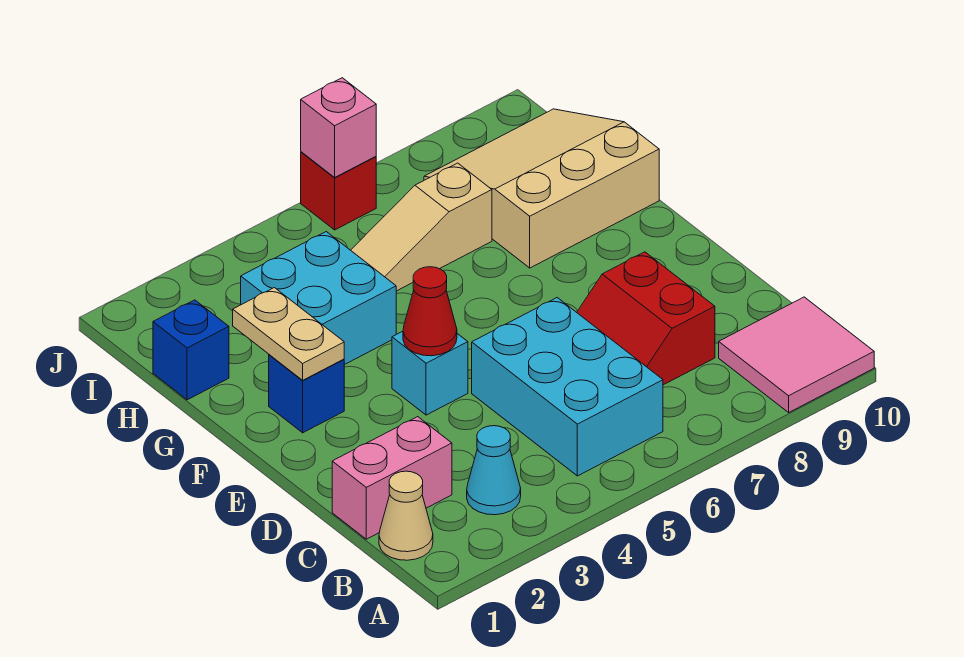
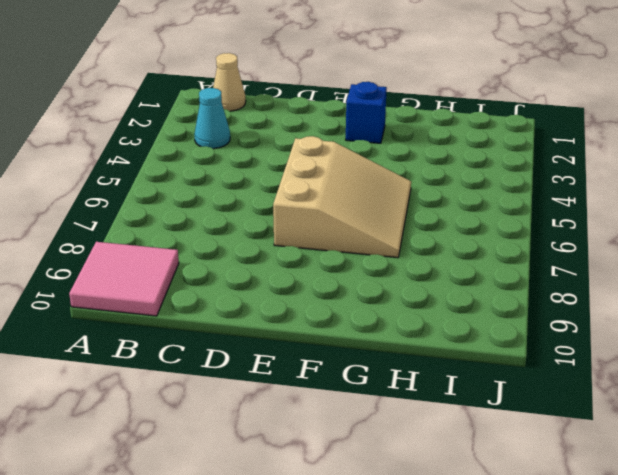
tan 3x3 slope [273,136,411,258] -> tan 3x3 slope moved to [424,109,659,268]
none -> cyan 2x3 brick [472,298,663,476]
none -> pink 1x2 brick [332,417,452,539]
none -> red 2x2 slope [577,252,715,385]

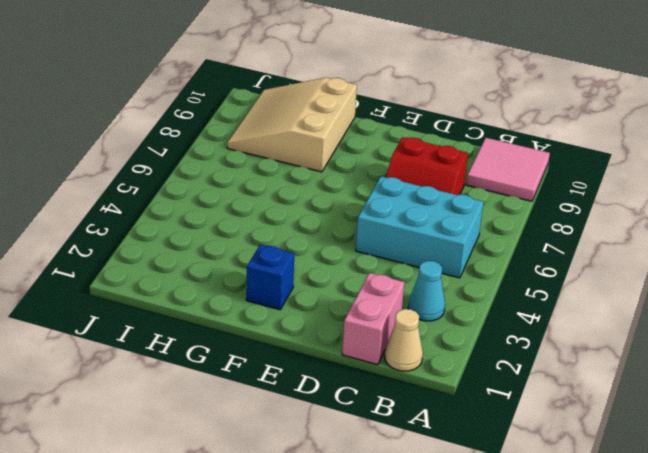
none -> cyan 1x1 brick [392,331,468,415]
none -> cyan 2x2 brick [241,232,396,365]
none -> blue 1x1 brick [153,300,229,400]

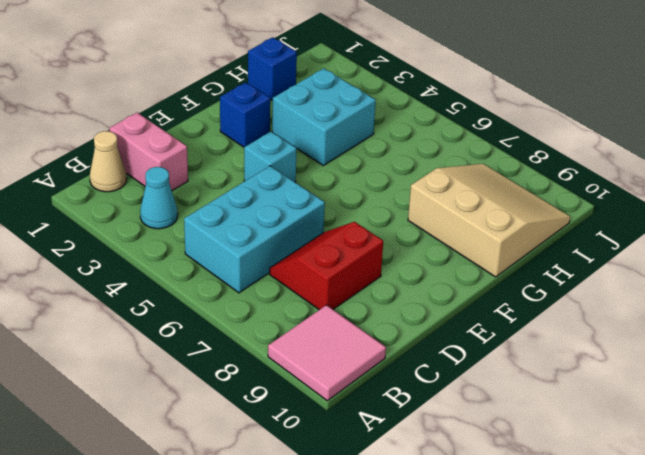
none -> tan 1x3 slope [351,163,492,291]
none -> red 1x1 brick [301,152,376,230]
none -> red 1x1 cone [403,267,457,356]

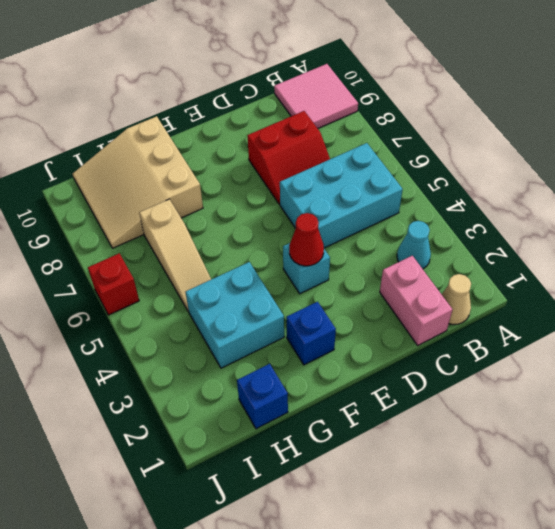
none -> tan 1x2 plate [233,288,344,380]
none -> pink 1x1 brick [301,78,376,177]

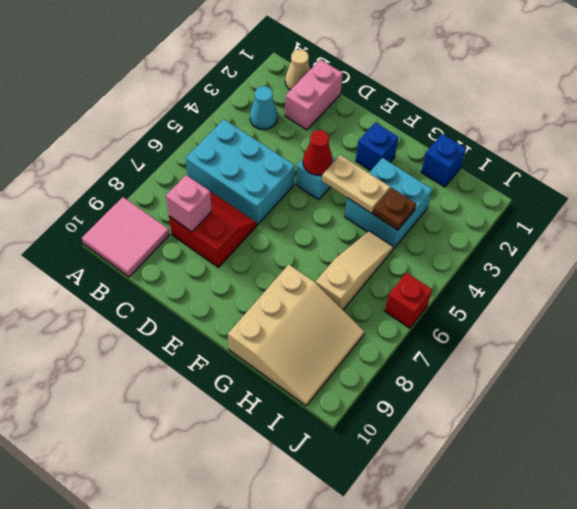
pink 1x1 brick [166,175,212,232] -> pink 1x1 brick moved to [301,78,376,177]
tan 1x2 plate [322,155,390,213] -> tan 1x2 plate moved to [233,288,344,380]
brown 1x1 plate [373,188,416,230] -> none

